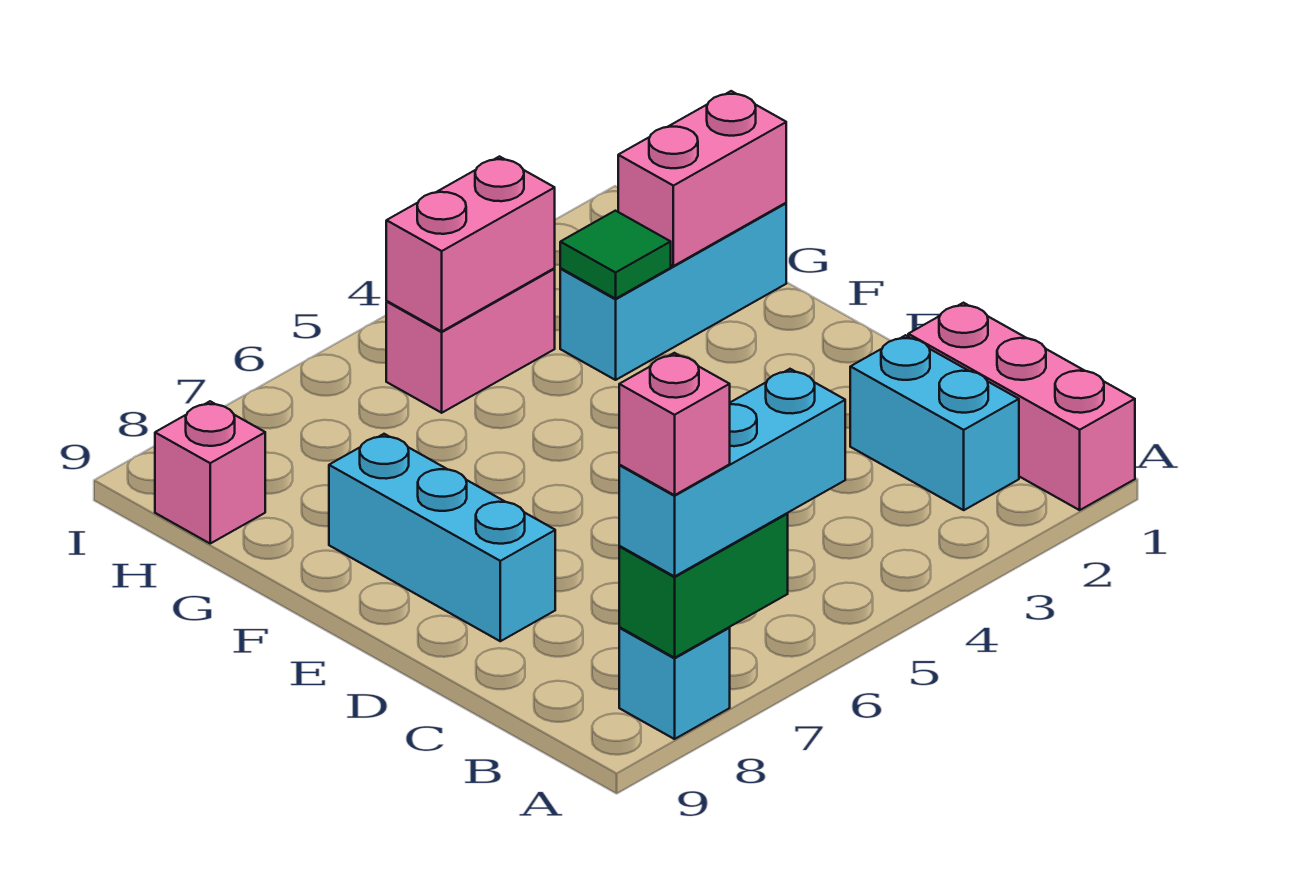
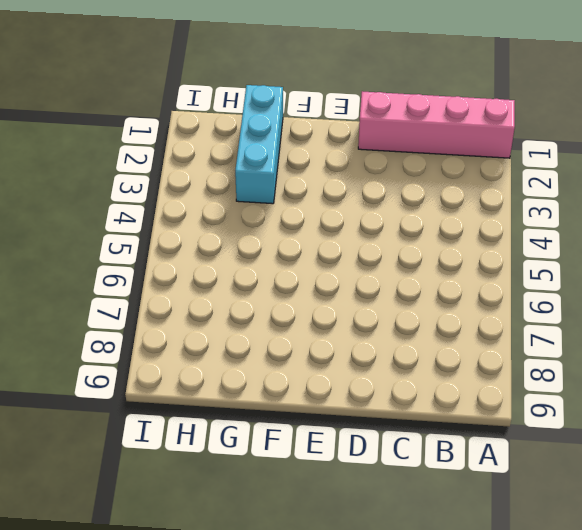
pink 1x4 brick [358,91,515,158] -> pink 1x3 brick [908,303,1135,510]
none -> cyan 1x1 brick [619,628,730,739]
none -> cyan 1x2 brick [850,335,1019,510]
none -> cyan 1x3 brick [329,434,555,641]

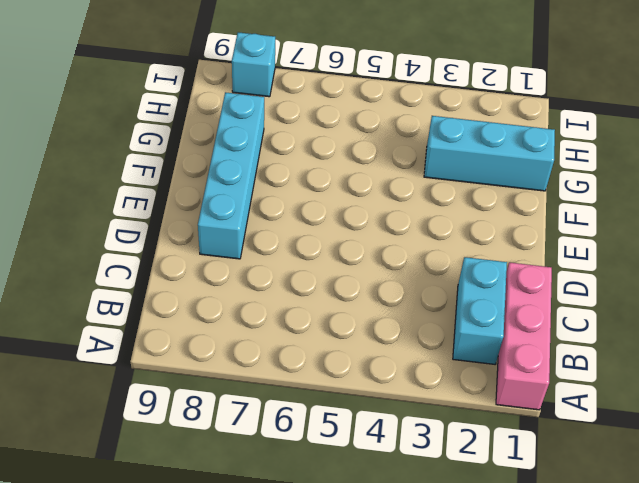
cyan 1x4 brick [198,92,264,259] -> cyan 1x3 brick [329,434,555,641]
cyan 1x1 brick [232,32,275,97] -> cyan 1x1 brick moved to [619,628,730,739]
none -> pink 1x2 brick [386,269,555,413]
none -> pink 1x1 brick [155,401,265,543]
none -> green 1x2 brick [619,513,788,658]

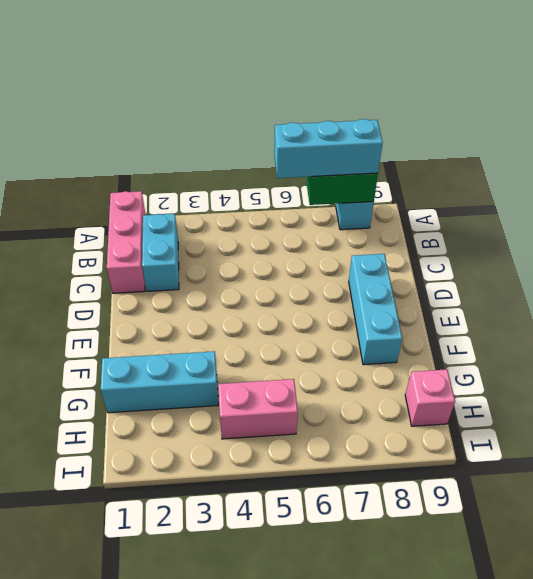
none -> pink 1x2 brick [618,91,786,266]
none -> green 1x1 tile [560,211,671,299]
none -> pink 1x2 brick [386,157,555,331]

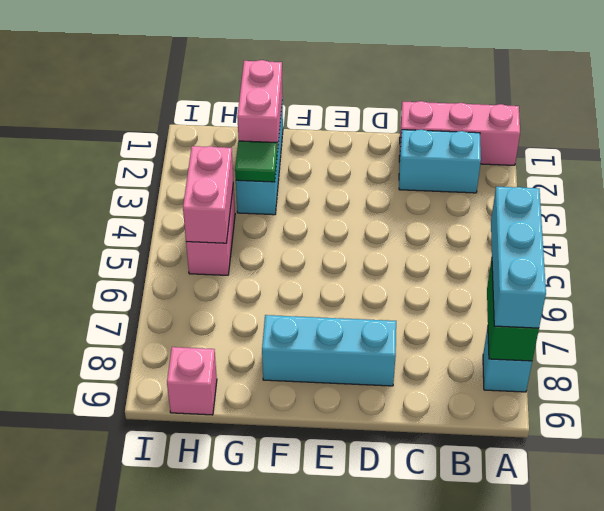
none -> pink 1x1 brick [619,353,730,495]

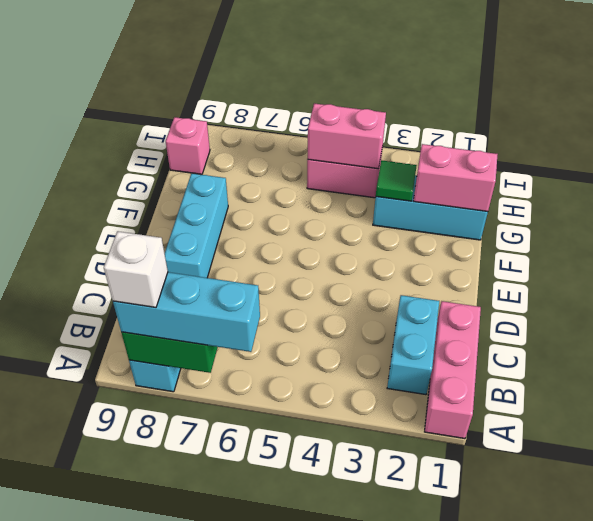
white 1x1 brick [104,231,168,308] -> pink 1x1 brick [619,353,730,495]

